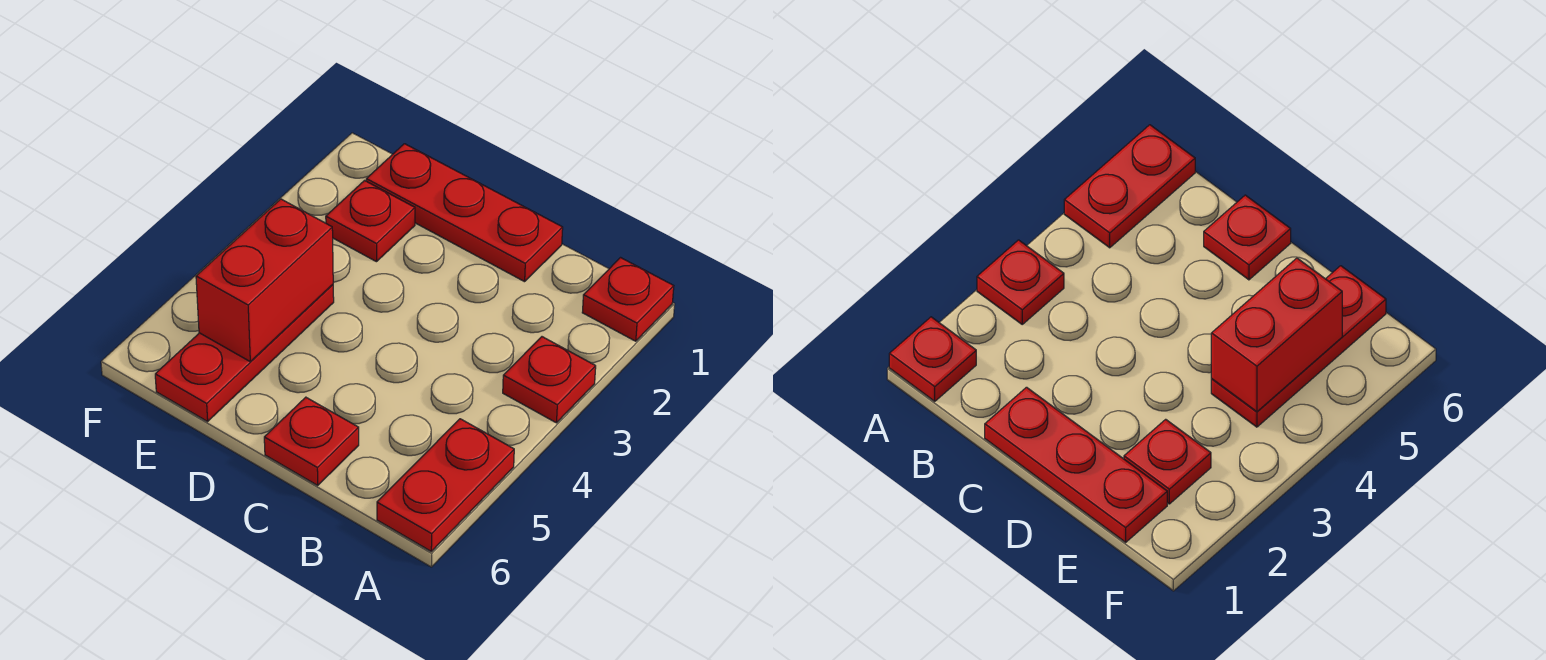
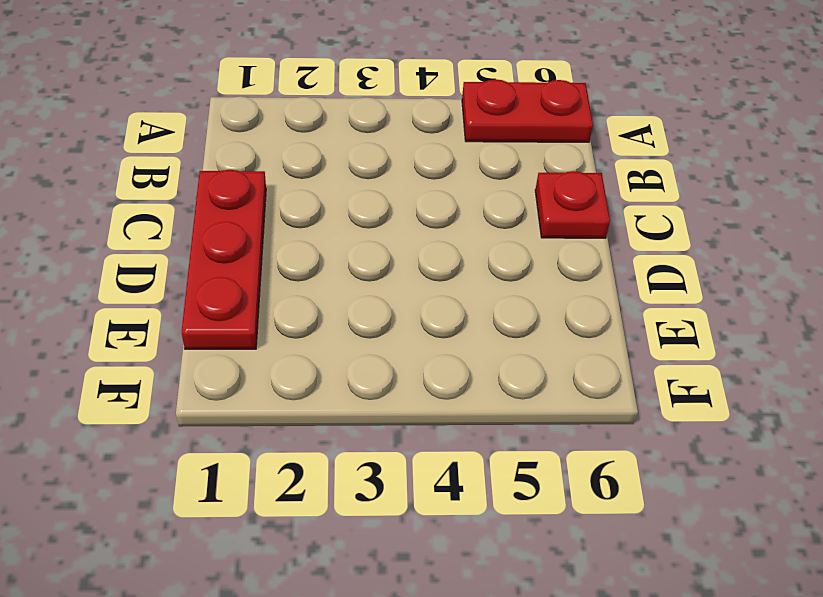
none -> red 1x1 plate [582,258,674,341]
none -> red 1x1 plate [503,337,596,423]

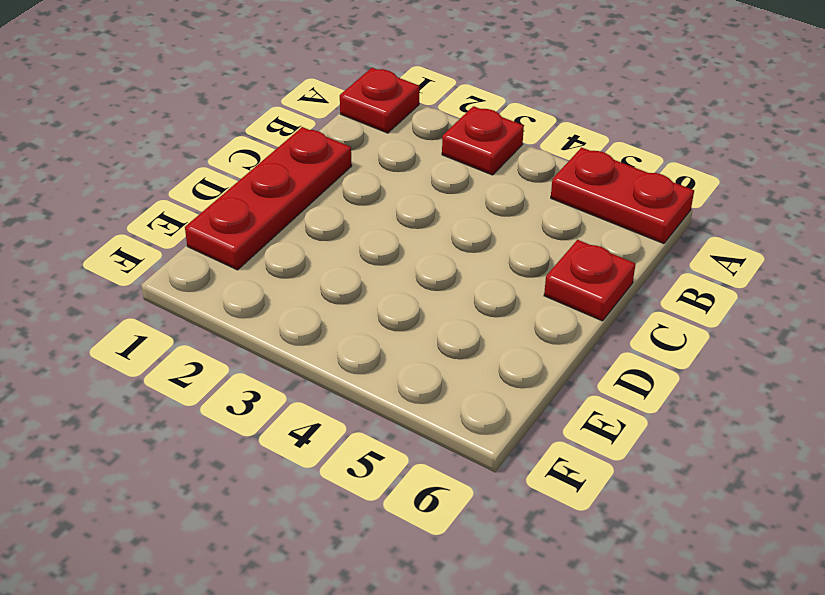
none -> red 1x1 plate [326,181,415,262]
none -> red 1x3 plate [155,285,334,421]

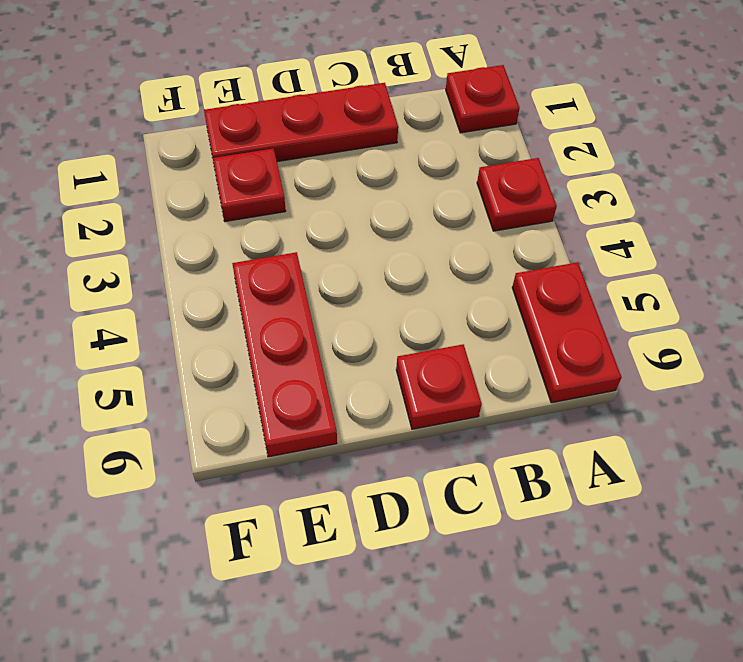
none -> red 1x2 brick [196,199,333,361]

